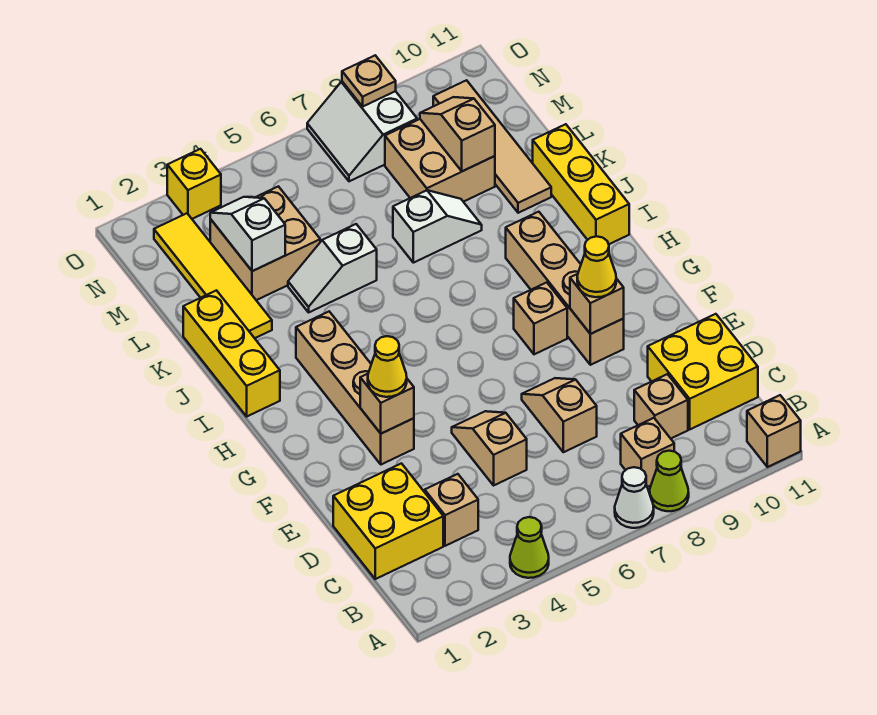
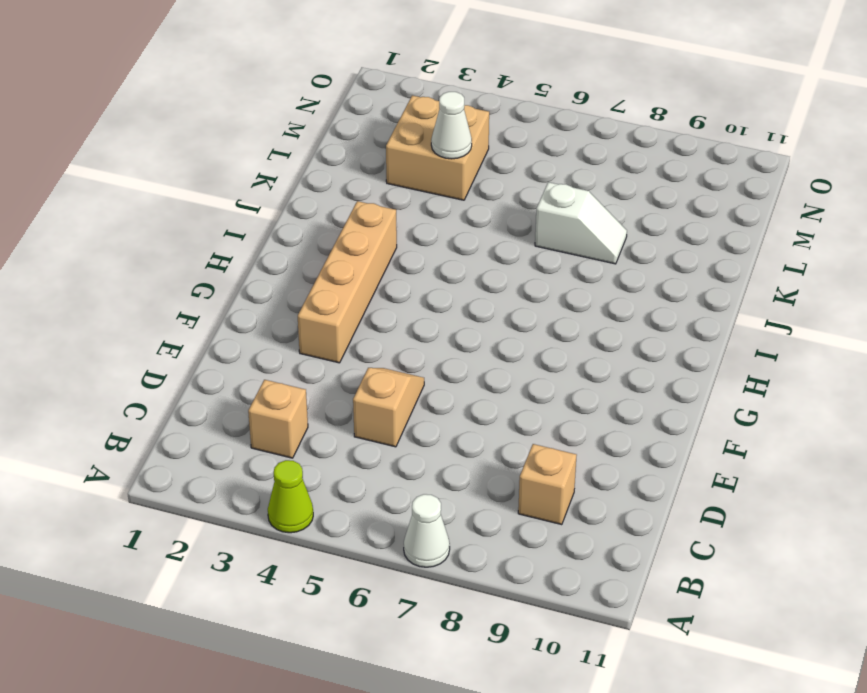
white 1x1 cone [431,92,472,159] -> none
none -> lime 1x1 cone [650,451,689,511]
none -> tan 1x1 brick [747,395,801,467]
none -> tan 1x1 brick [621,418,674,487]
none -> yellow 2x2 brick [333,463,443,579]

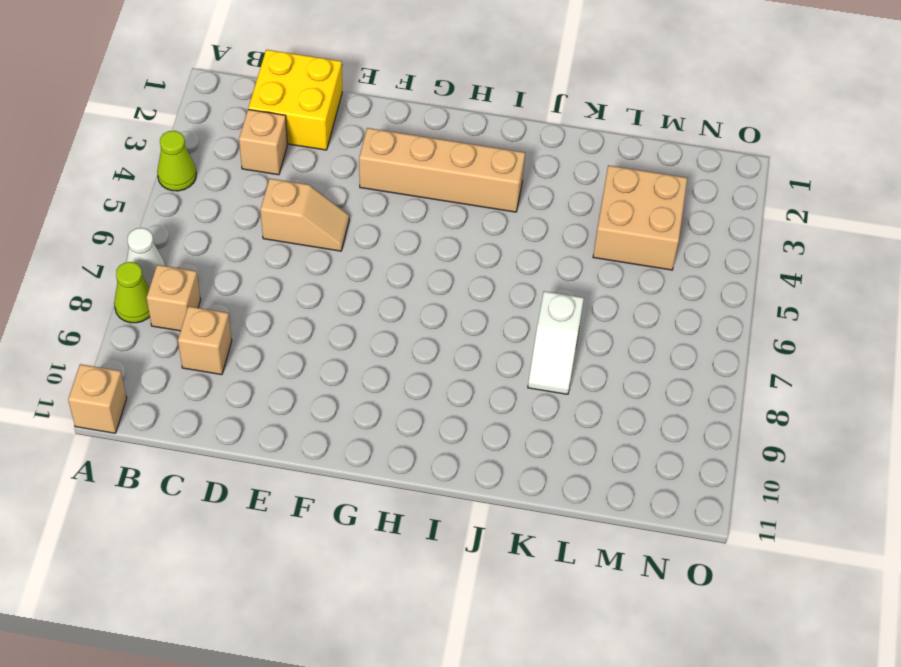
none -> yellow 2x2 brick [648,314,758,429]
none -> tan 1x2 slope [522,378,597,452]
none -> tan 1x4 brick [506,212,624,365]
none -> tan 1x1 brick [514,282,567,354]

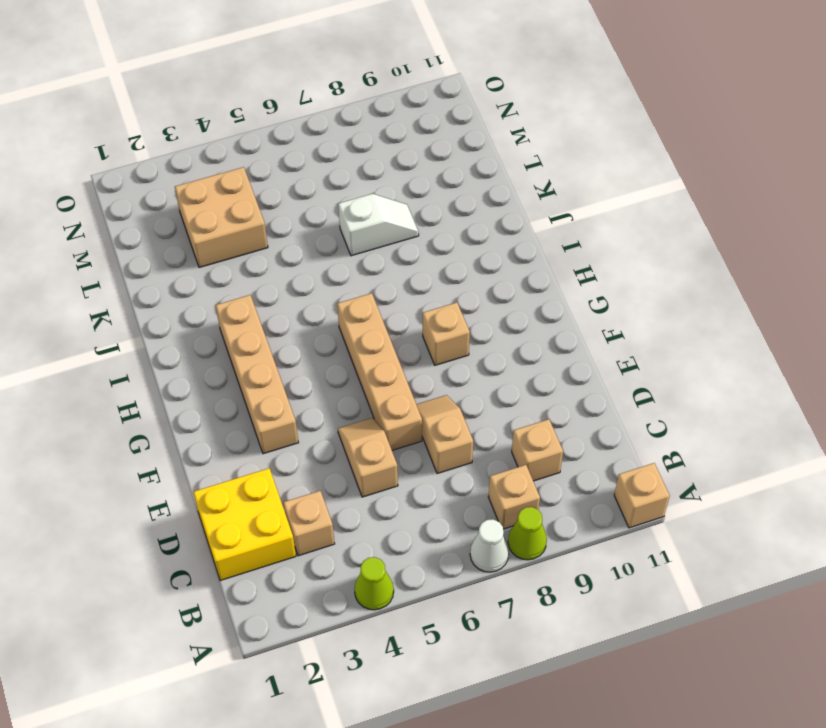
tan 1x4 brick [337,293,422,450] -> tan 1x4 brick moved to [506,212,624,365]
none -> yellow 2x2 brick [648,314,758,429]
none -> yellow 1x3 brick [183,290,280,416]
none -> yellow 1x3 brick [533,124,629,244]
none -> yellow 1x4 tile [154,213,272,338]

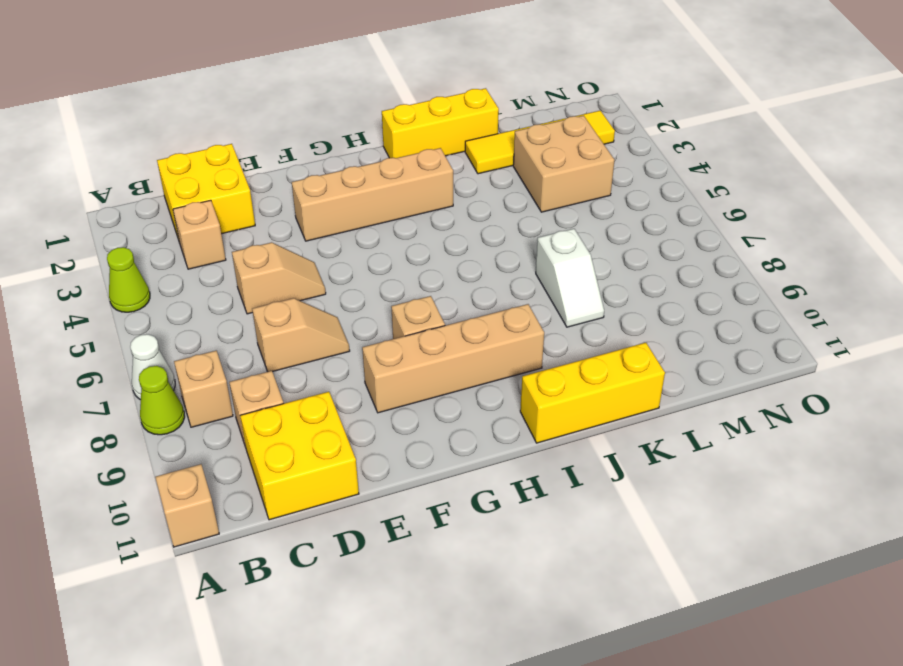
none -> white 1x2 slope [288,224,377,312]
none -> tan 1x4 tile [433,80,551,213]
none -> tan 2x2 brick [385,119,495,202]
none -> white 2x2 slope [307,82,417,181]

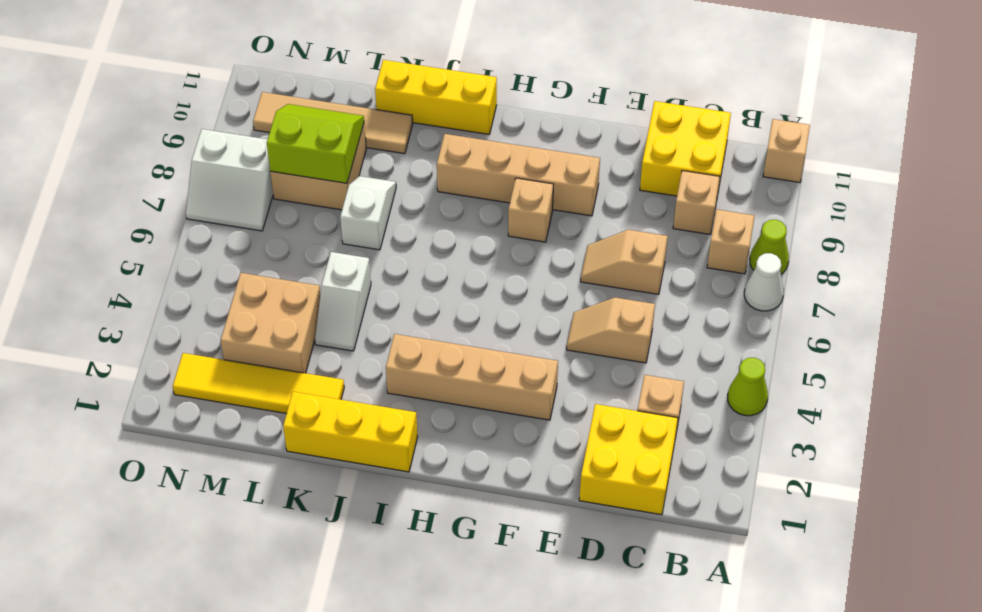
lime 2x2 slope [267,104,364,183] -> tan 1x2 slope [420,97,495,171]
none -> yellow 1x1 brick [167,149,221,219]
none -> tan 1x1 brick [360,374,414,434]
none -> tan 1x1 brick [570,274,624,334]
none -> white 1x2 slope [210,197,285,271]

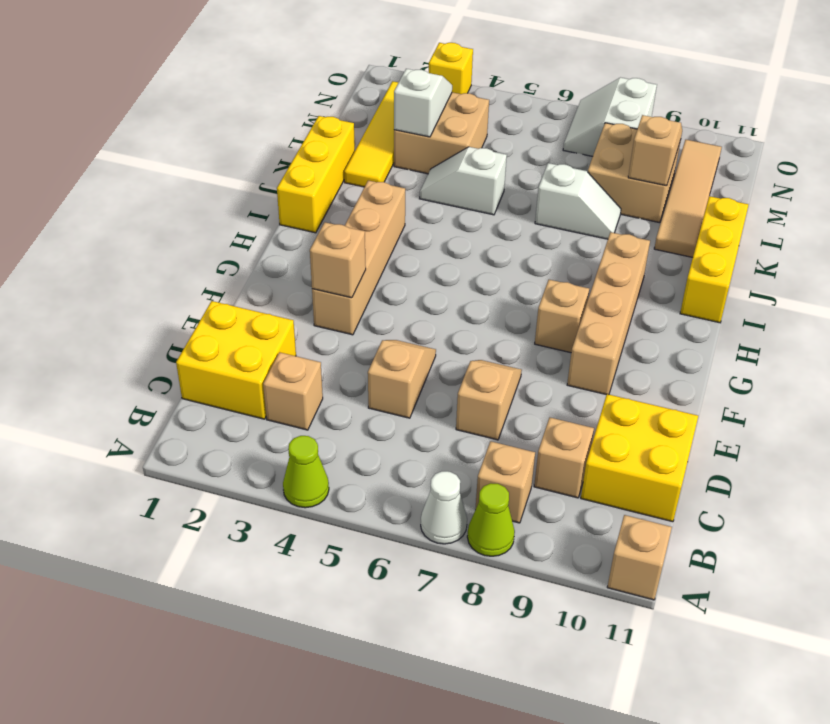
none -> tan 1x1 brick [570,274,624,334]
none -> tan 1x1 plate [342,55,396,107]
none -> yellow 1x1 cone [368,336,407,397]
none -> yellow 1x1 cone [577,236,616,297]

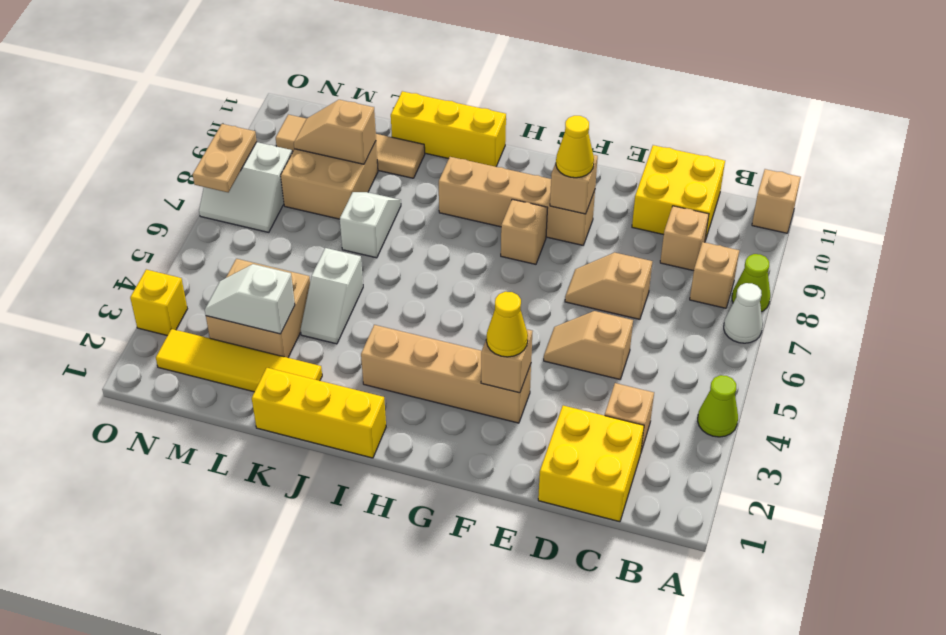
tan 1x2 plate [193,124,257,192] -> tan 1x1 plate [342,55,396,107]

